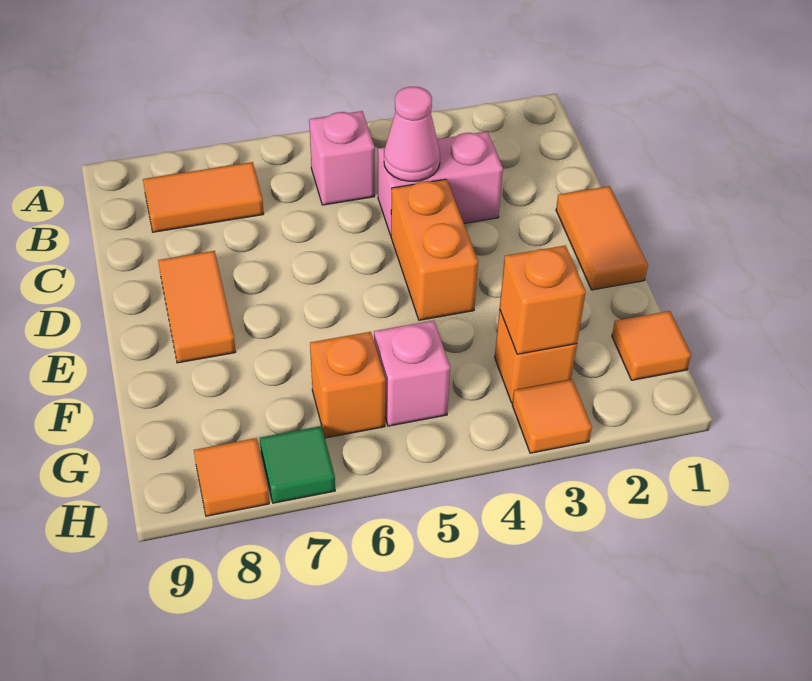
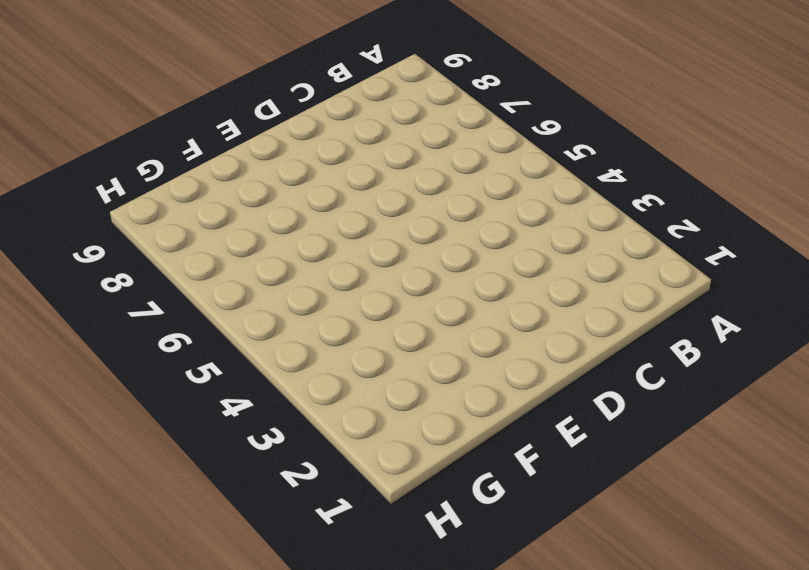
none -> pink 1x1 brick [309,111,375,205]
none -> orange 1x2 tile [143,162,264,232]
none -> pink 1x2 brick [378,132,503,235]

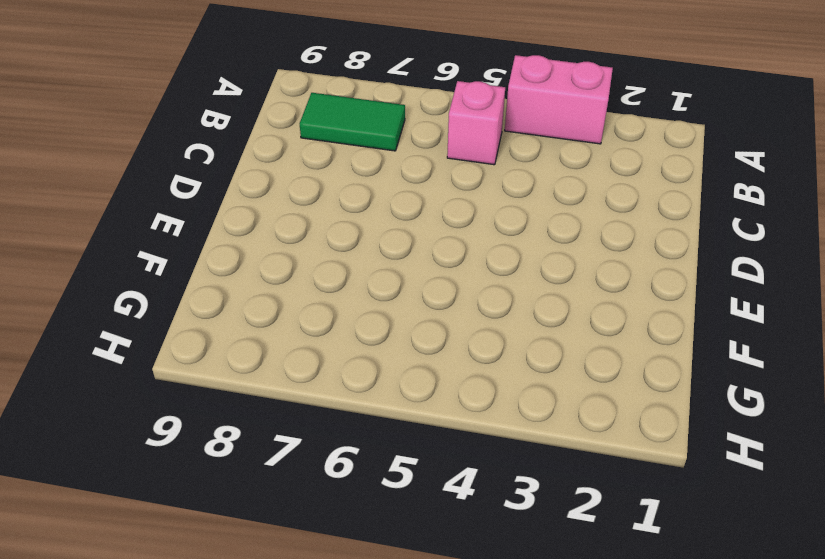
pink 1x2 brick [505,55,613,144] -> pink 1x2 brick moved to [378,132,503,235]
green 1x2 tile [300,93,405,151] -> orange 1x2 tile [143,162,264,232]
none -> orange 1x2 tile [556,186,648,290]
none -> orange 1x2 brick [391,179,478,320]
none -> orange 1x2 tile [158,251,236,363]

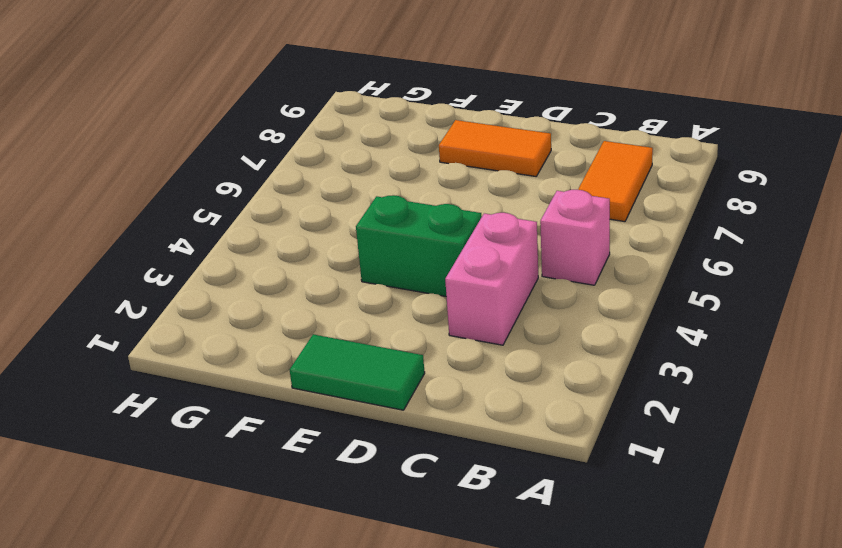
green 1x2 tile [290,334,425,410] -> orange 1x2 tile [556,186,648,290]
green 1x2 brick [356,195,482,296] -> orange 1x2 brick [391,179,478,320]
none -> orange 1x1 tile [612,311,691,380]
none -> orange 1x1 brick [495,309,577,403]
none -> pink 1x1 brick [374,321,450,426]

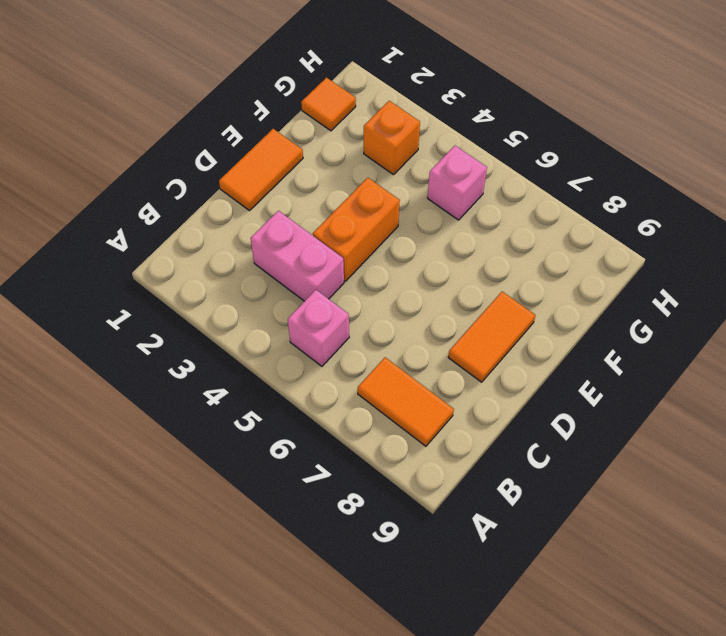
none -> orange 1x1 brick [310,332,385,438]
none -> orange 1x1 tile [512,379,592,453]
none -> green 1x1 tile [260,426,335,503]

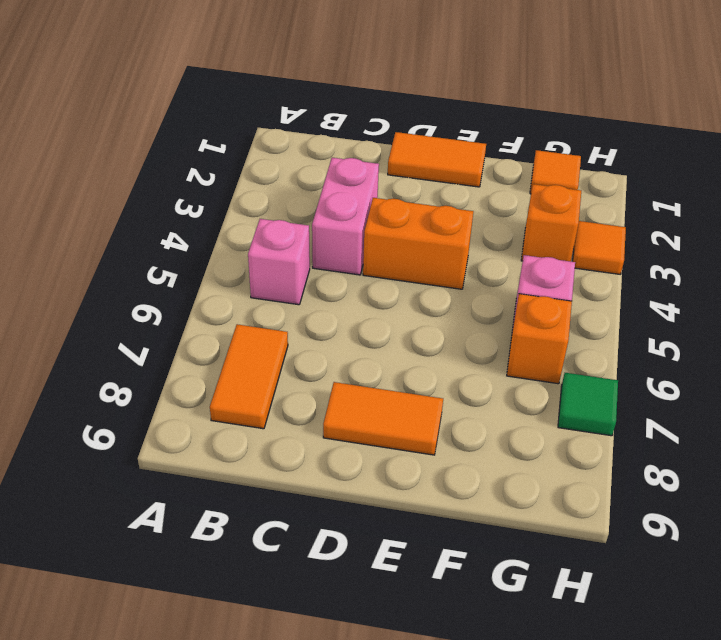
none -> orange 1x1 tile [194,438,269,516]
none -> pink 1x1 cone [384,87,440,181]
none -> orange 1x1 brick [500,245,586,354]

